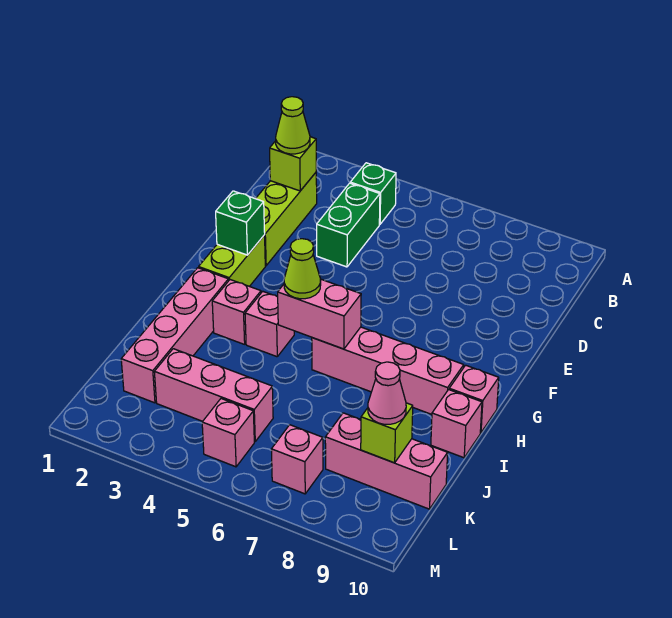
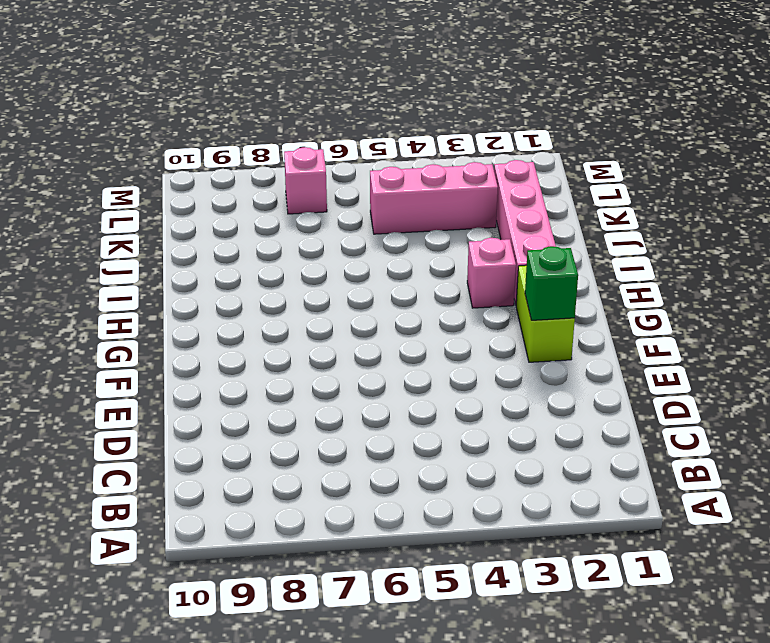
none -> green 1x1 brick [350,163,396,224]
none -> lime 1x3 brick [256,173,317,266]
none -> green 1x2 brick [317,183,380,267]

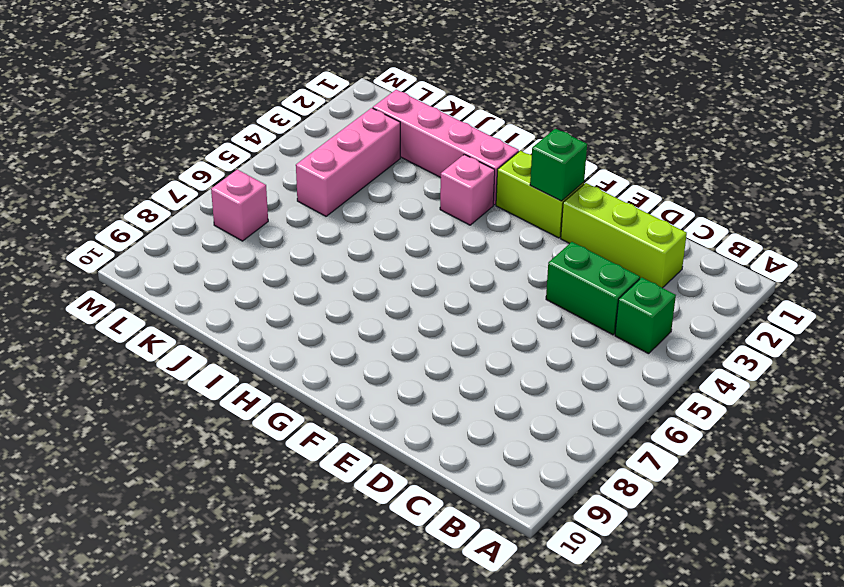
none -> pink 1x1 brick [245,291,294,357]
none -> pink 1x4 brick [312,327,464,414]
none -> pink 1x1 brick [449,365,499,433]

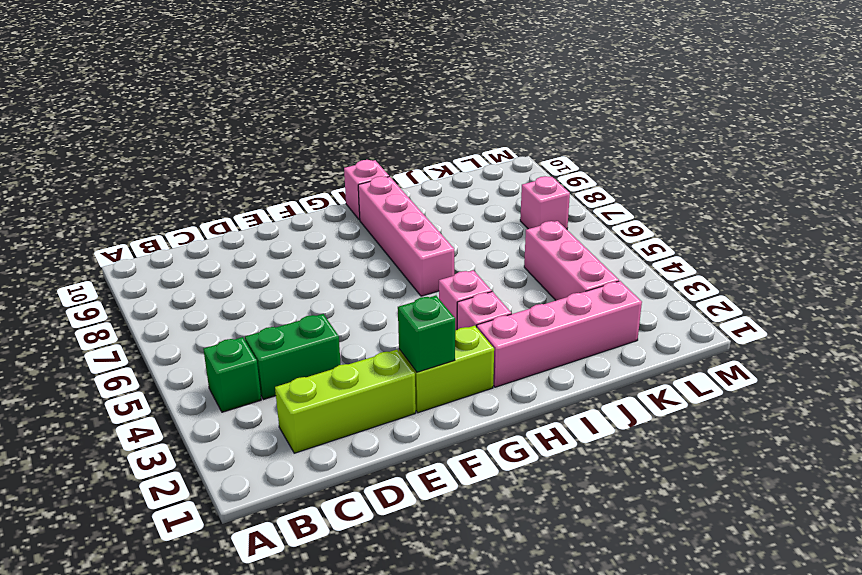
none -> pink 1x1 brick [431,390,482,458]
none -> pink 1x3 brick [325,413,448,509]
none -> pink 1x1 brick [202,399,254,467]

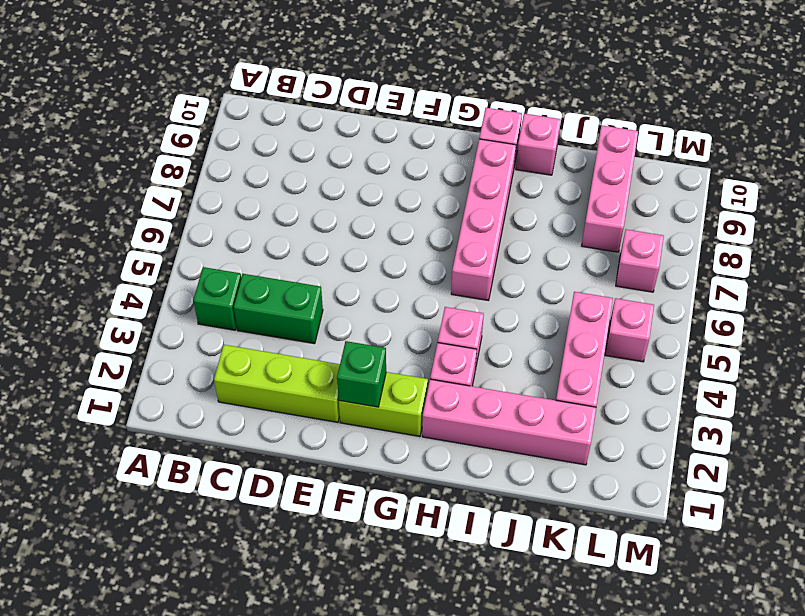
none -> lime 1x1 brick [270,137,316,191]
none -> pink 1x2 brick [278,279,361,349]
none -> lime 1x1 brick [361,403,413,463]

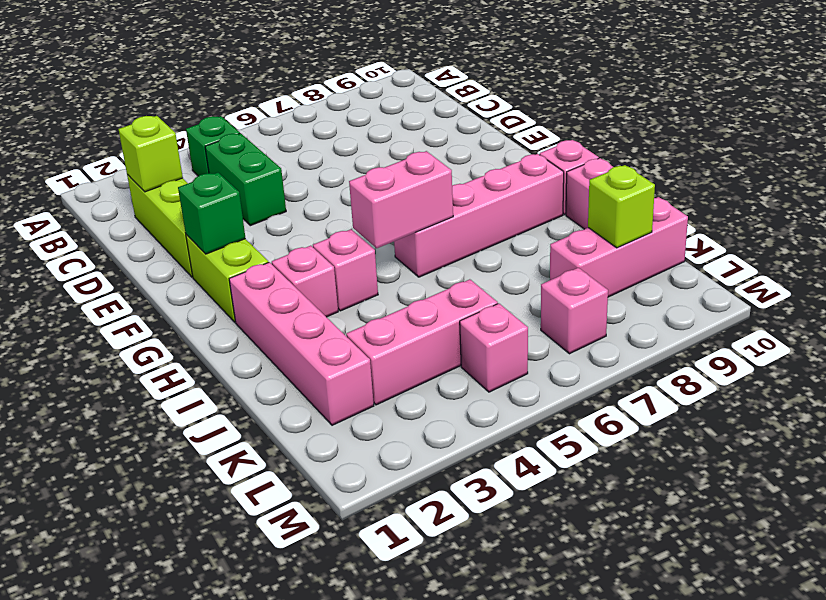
none -> lime 1x1 cone [276,97,310,154]
none -> lime 1x1 cone [284,239,321,299]
none -> pink 1x1 cone [368,362,406,424]

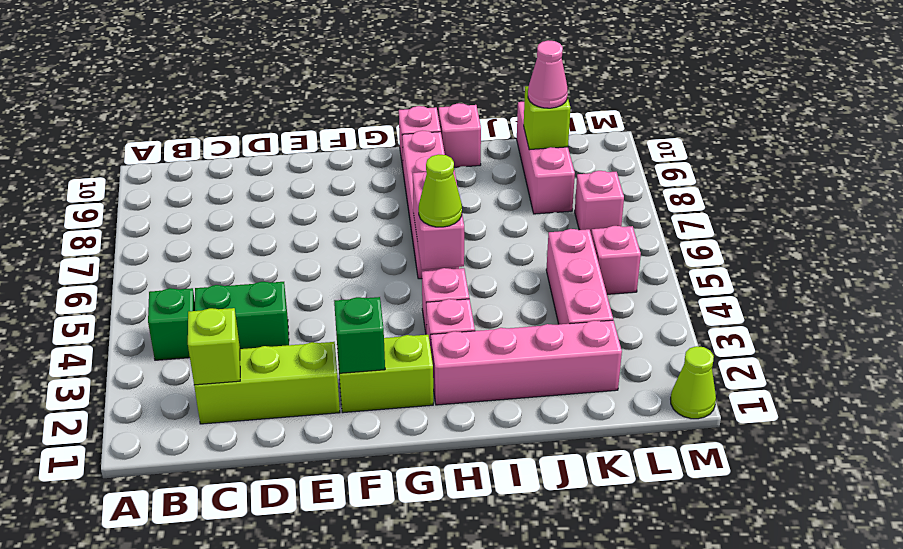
lime 1x1 cone [671,346,716,419] -> lime 1x1 cone moved to [276,97,310,154]

